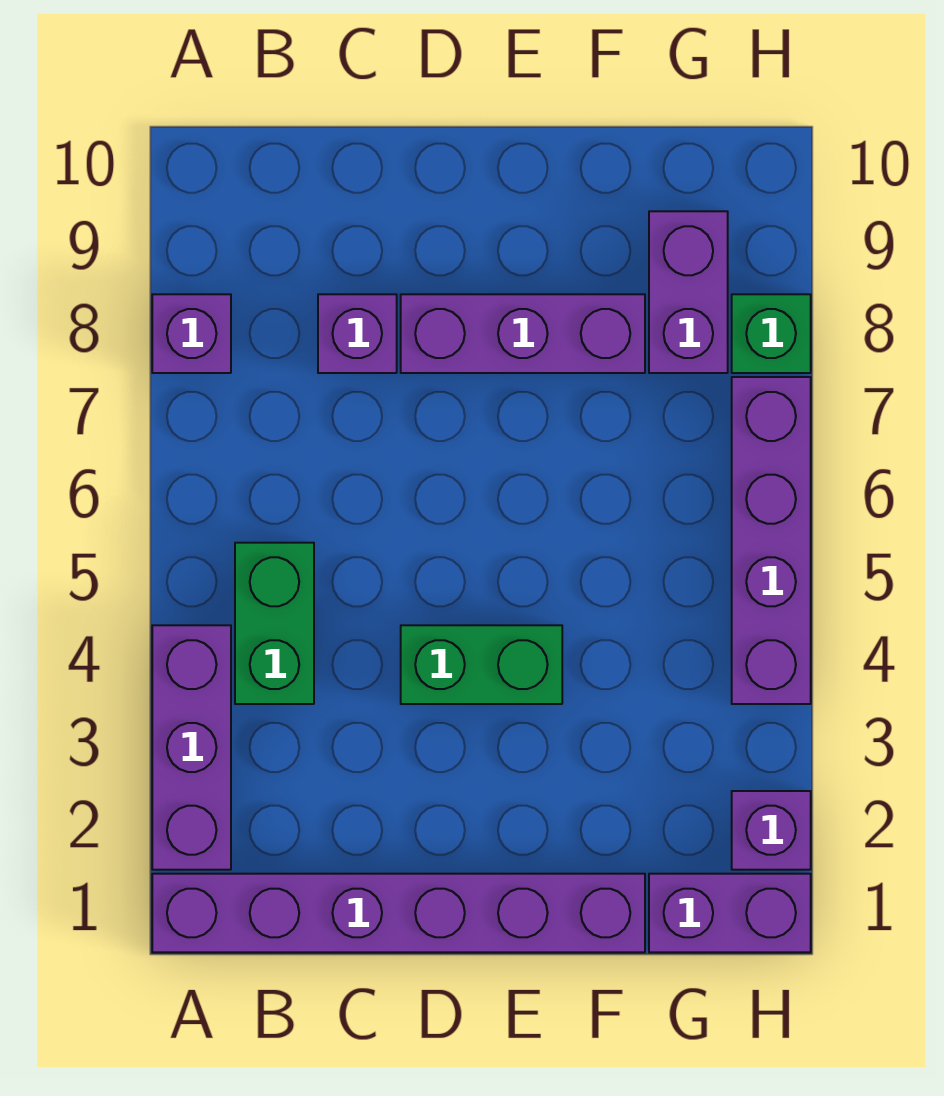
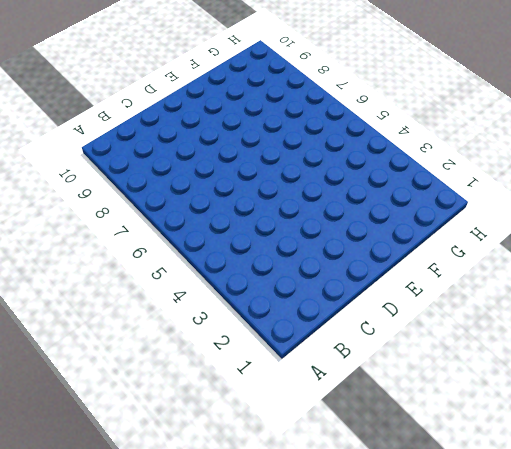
none -> purple 1x6 brick [152,874,645,952]
none -> purple 1x3 brick [152,625,231,870]
none -> purple 1x1 brick [152,294,231,373]

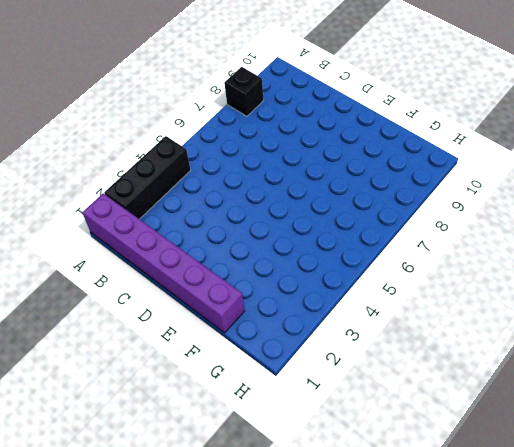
black 1x3 brick [104,136,191,219] -> purple 1x3 brick [152,625,231,870]
black 1x1 brick [224,67,264,116] -> purple 1x1 brick [152,294,231,373]
none -> green 1x2 brick [235,543,314,704]
none -> purple 1x1 brick [318,294,397,373]
none -> green 1x2 brick [401,625,562,704]

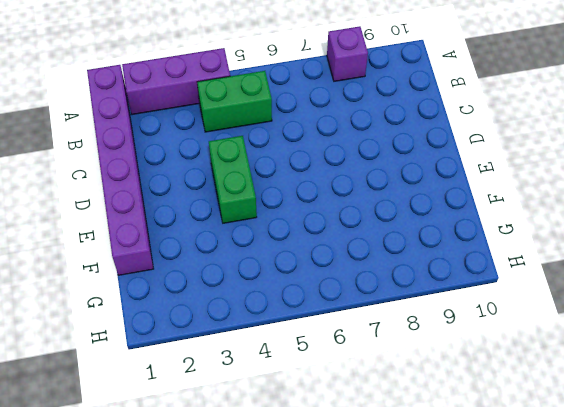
none -> purple 1x1 brick [318,294,397,373]
none -> purple 1x3 brick [401,294,645,373]
none -> purple 1x2 brick [649,874,811,952]

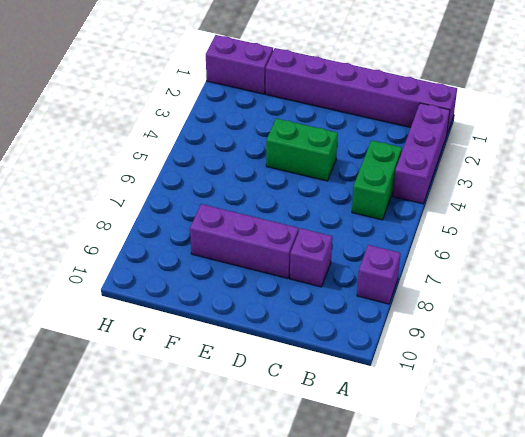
none -> purple 1x2 brick [649,211,728,373]
none -> purple 1x1 brick [732,791,811,870]
none -> purple 1x4 brick [732,377,811,704]

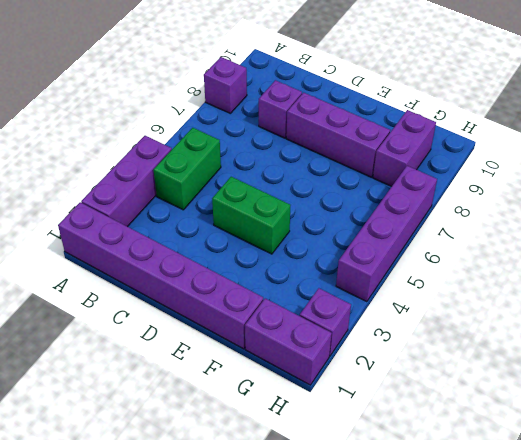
none -> green 1x1 brick [732,294,811,373]

